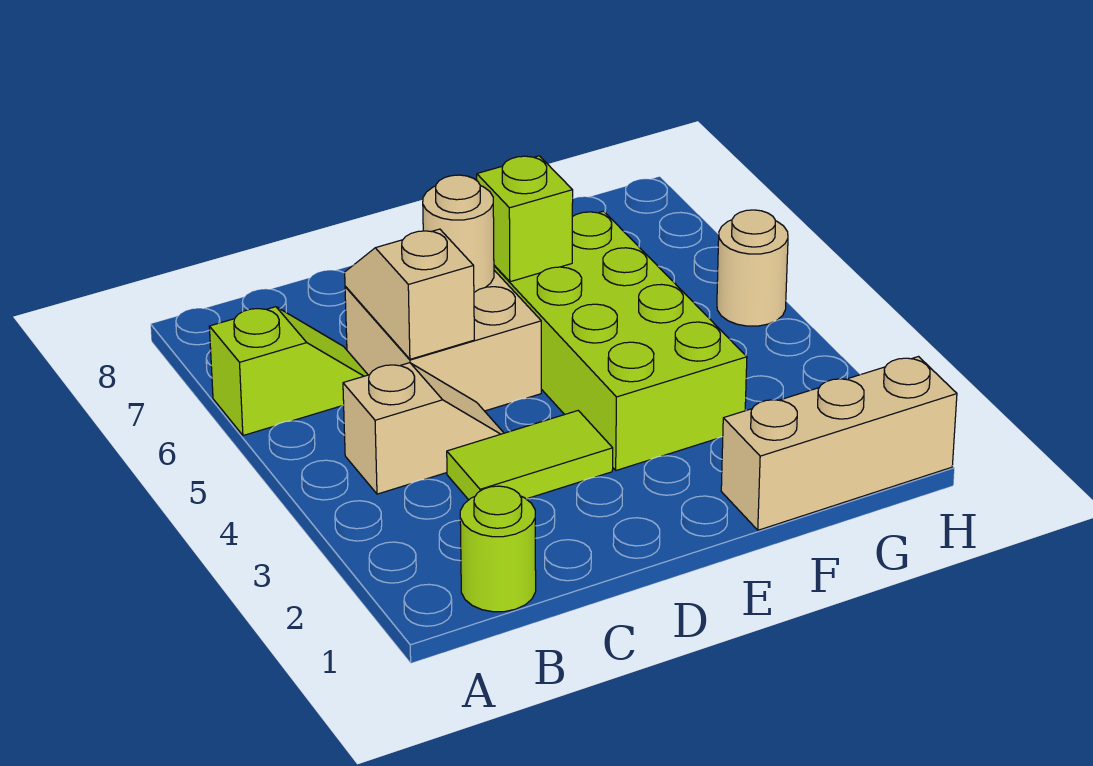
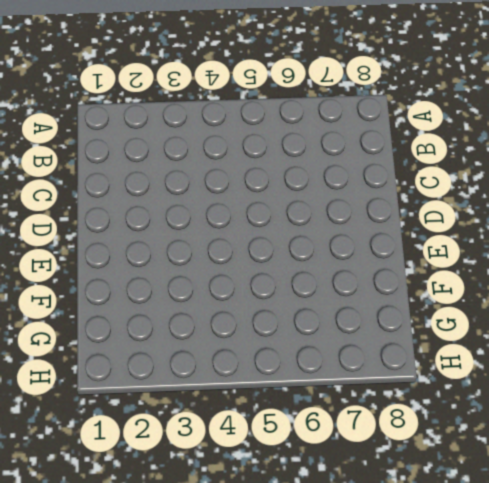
none -> lime 1x2 slope [209,307,368,436]
none -> lime 1x1 round brick [460,486,536,612]

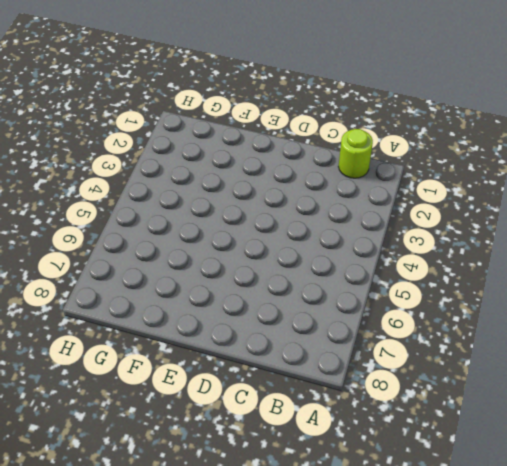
none -> lime 1x2 slope [209,307,368,436]
none -> tan 1x2 slope [343,363,503,494]

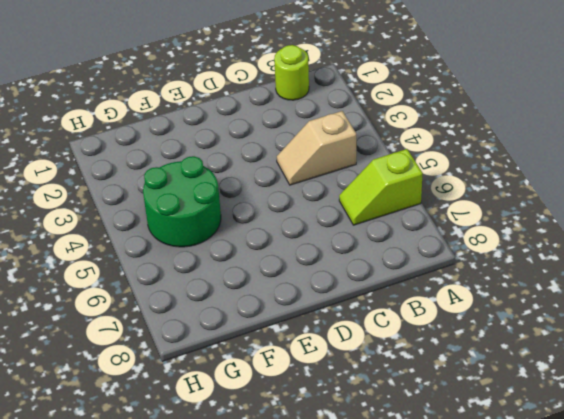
green 2x2 round brick [143,156,221,247] -> lime 2x4 brick [494,211,747,470]
none -> lime 1x2 tile [447,411,613,500]
none -> tan 2x2 brick [345,270,541,411]

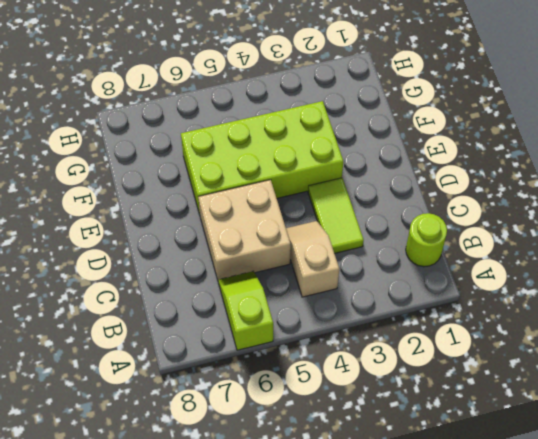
none -> tan 1x3 brick [721,357,957,530]
none -> tan 1x1 round brick [717,210,788,326]

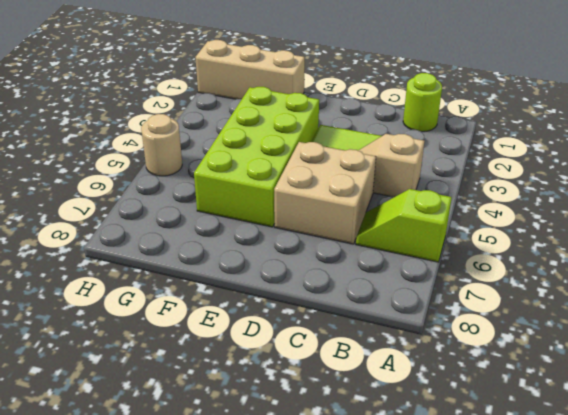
none -> tan 1x2 slope [345,229,474,359]
none -> tan 1x1 round brick [423,175,494,292]

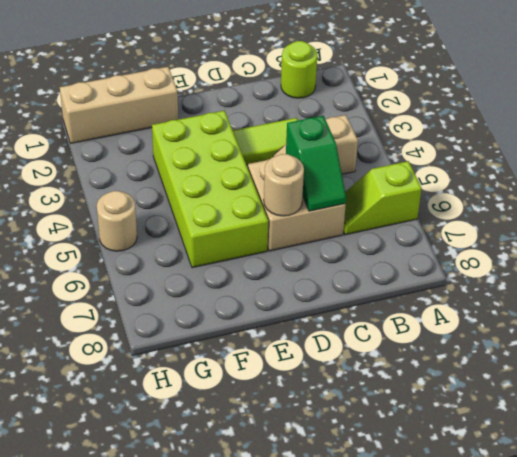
green 1x2 slope [286,116,346,211] -> tan 1x2 slope [345,229,474,359]
none -> lime 1x1 brick [477,156,573,282]

